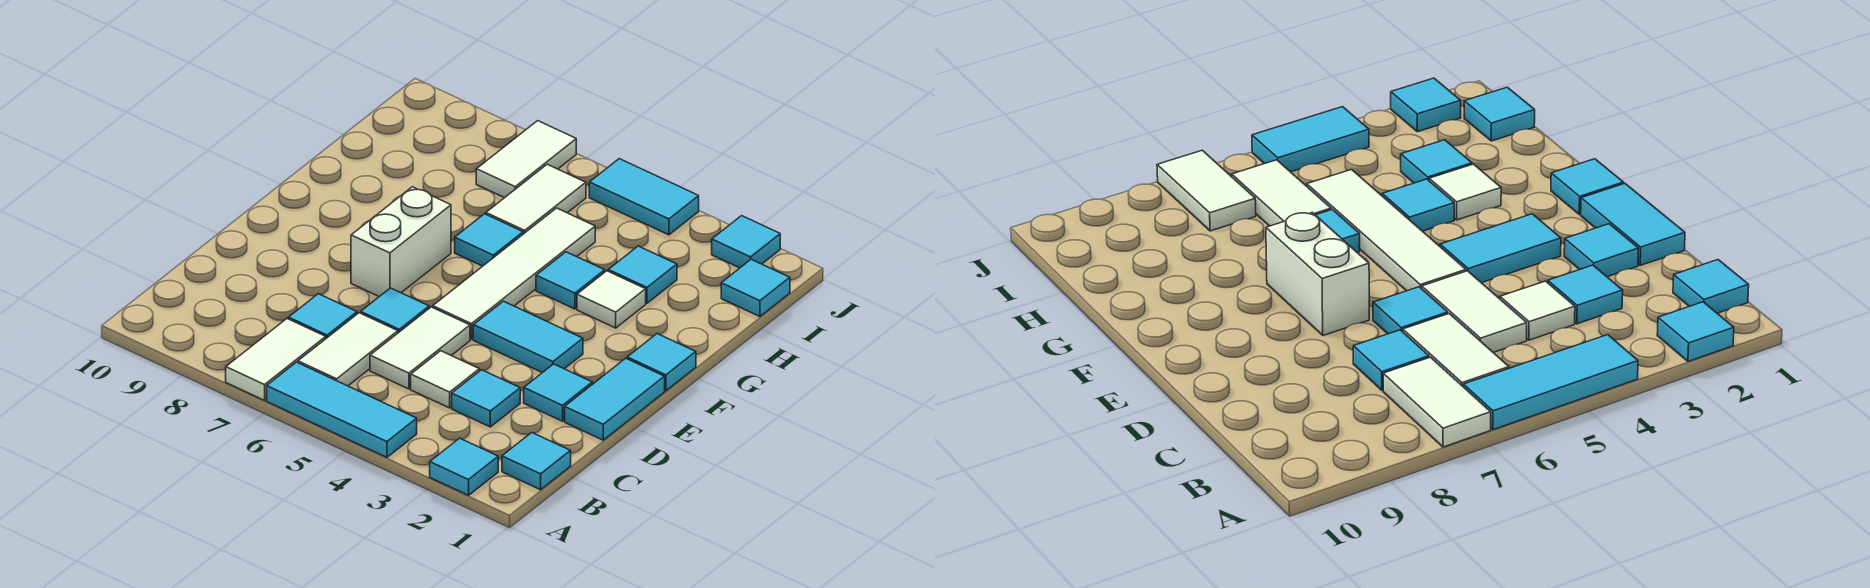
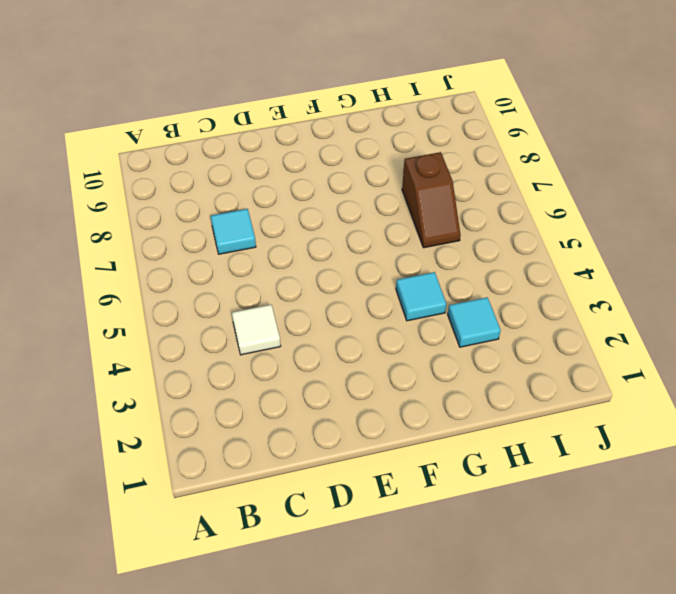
brown 1x2 slope [402,152,461,248] -> white 1x2 tile [486,164,586,234]
none -> cyan 1x1 tile [430,438,498,495]
none -> cyan 1x3 tile [267,362,417,457]
none -> white 1x2 tile [226,319,326,400]

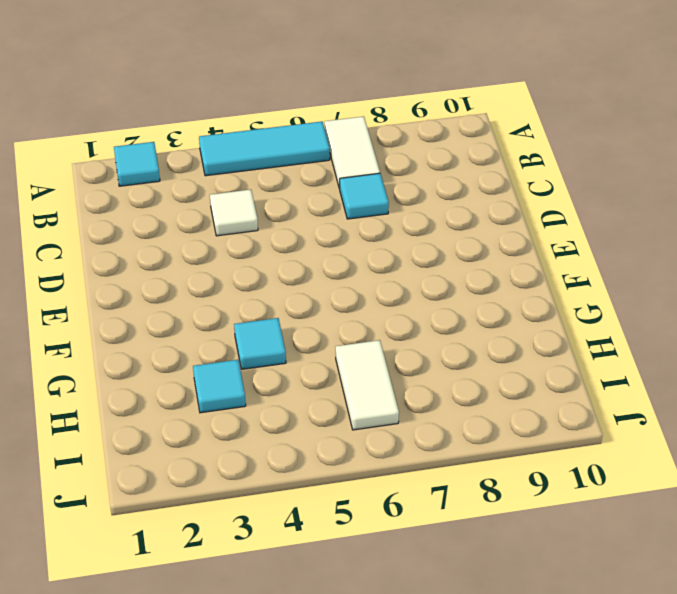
none -> cyan 1x1 tile [502,433,571,490]
none -> white 1x2 tile [298,313,398,386]
none -> cyan 1x1 tile [452,370,520,427]

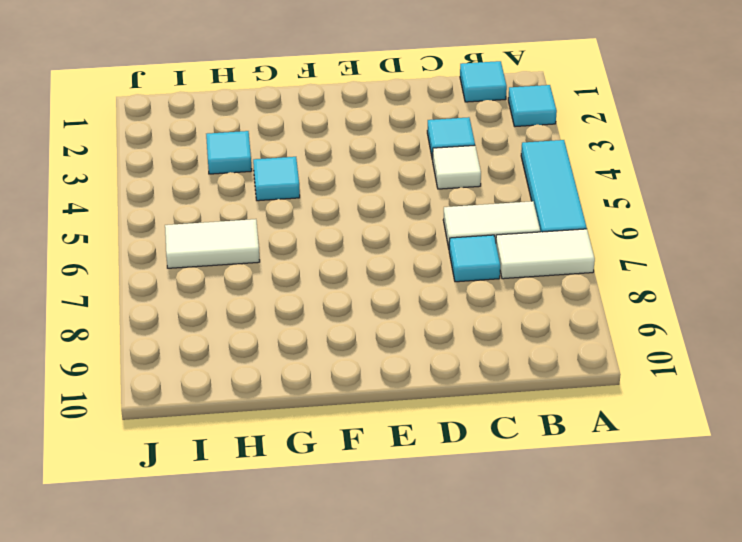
none -> white 1x2 tile [370,307,470,389]
none -> cyan 1x2 tile [565,358,665,440]
none -> cyan 1x1 tile [524,364,592,421]

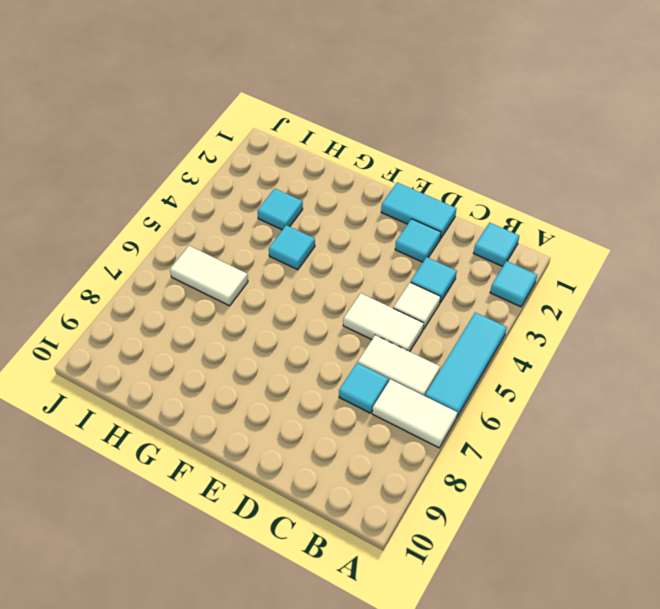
none -> cyan 1x1 tile [361,288,429,333]
none -> cyan 1x2 tile [473,301,583,373]
none -> white 1x4 tile [433,208,595,340]

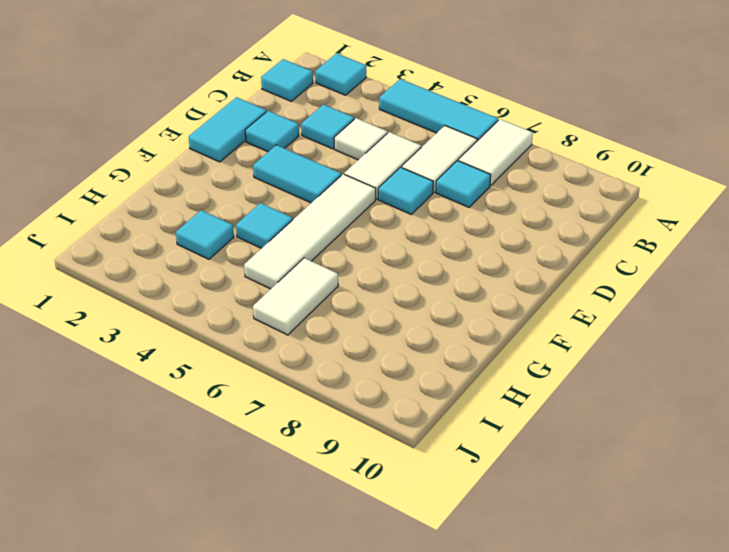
none -> white 1x2 brick [351,187,451,297]
none -> cyan 1x1 tile [627,334,696,391]
none -> white 1x1 tile [577,271,646,328]

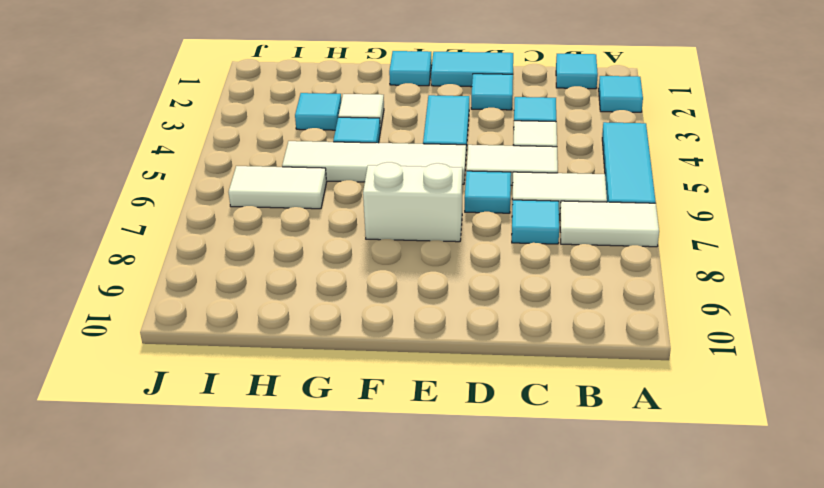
none -> cyan 1x1 tile [455,214,523,266]
none -> cyan 1x1 tile [721,259,790,317]
none -> white 1x2 tile [476,121,576,198]

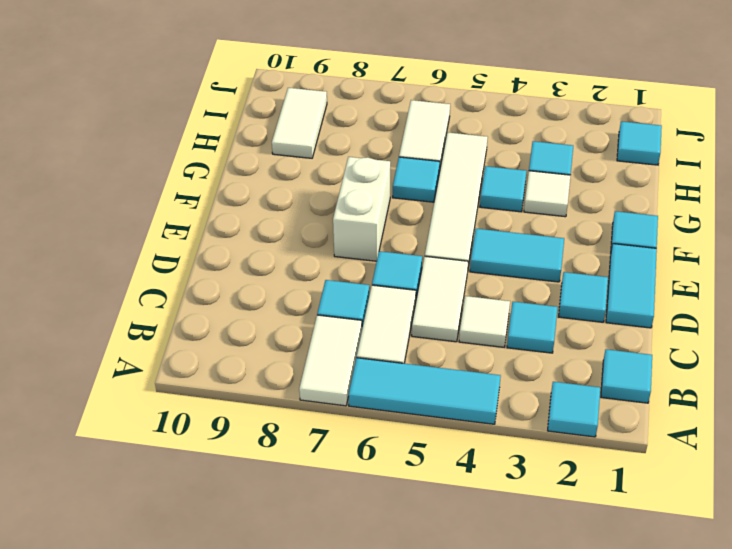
white 1x2 tile [272,88,327,158] -> white 1x2 tile moved to [476,121,576,198]
none -> cyan 1x1 tile [712,216,780,268]
none -> cyan 1x2 tile [589,159,699,235]

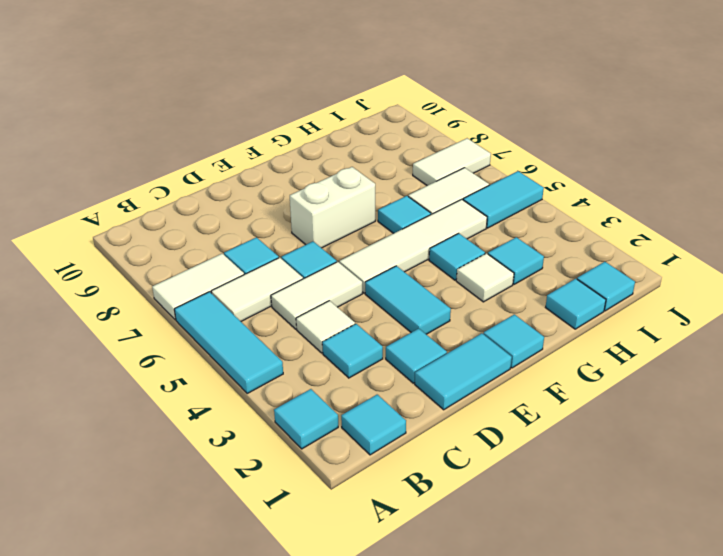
cyan 1x1 tile [546,279,606,329] -> cyan 1x1 tile moved to [712,216,780,268]
cyan 1x2 tile [463,171,544,228] -> cyan 1x2 tile turned to [589,159,699,235]

